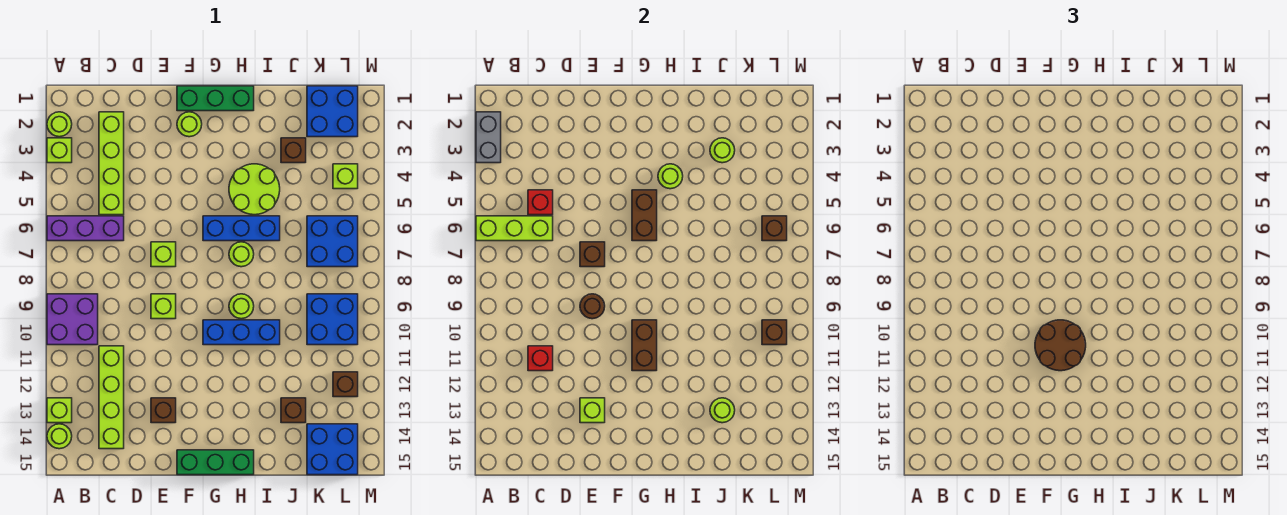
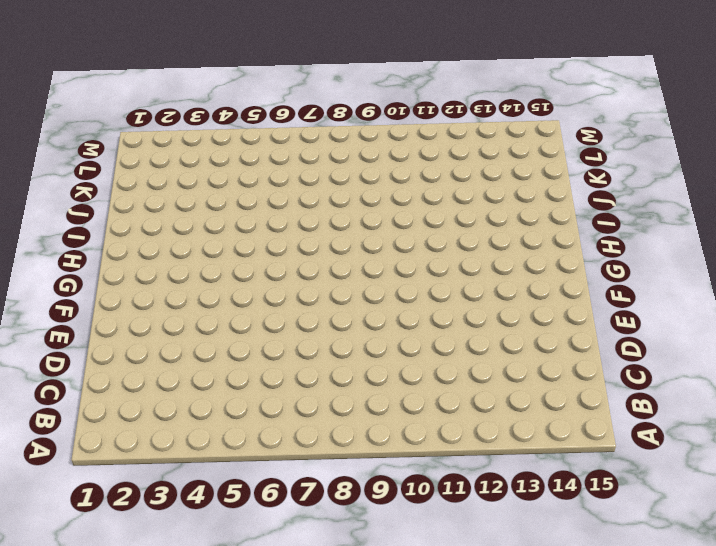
none -> lime 1x1 round brick [47,112,72,137]
none -> lime 1x1 brick [47,138,72,163]
none -> purple 1x3 brick [47,216,124,241]
none -> purple 2x2 brick [47,294,98,345]

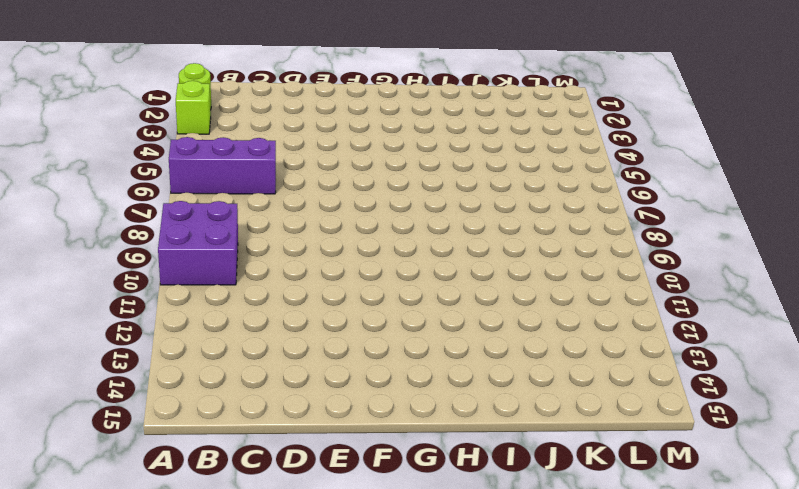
none -> lime 1x1 brick [47,398,72,423]
none -> lime 1x1 round brick [47,424,72,449]
none -> lime 1x4 brick [99,112,124,215]
none -> lime 1x4 brick [99,346,124,449]

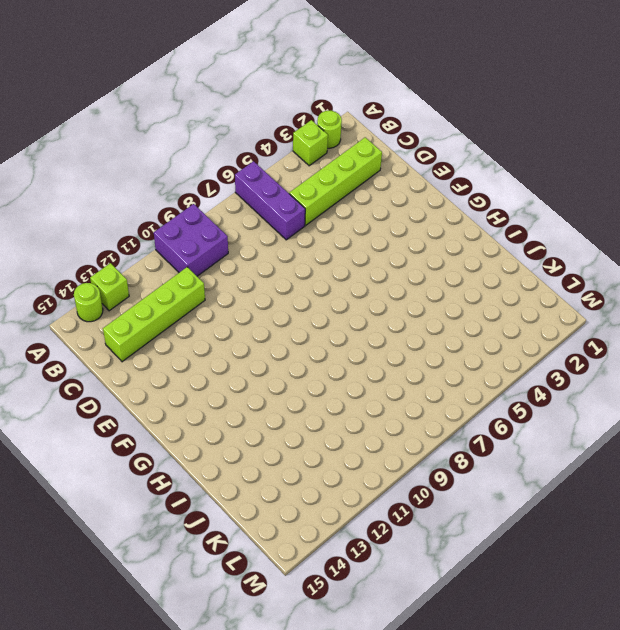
none -> lime 1x1 brick [151,242,176,267]
none -> lime 1x1 brick [151,294,176,319]
none -> brown 1x1 brick [151,398,176,423]
none -> green 1x3 brick [177,86,254,111]

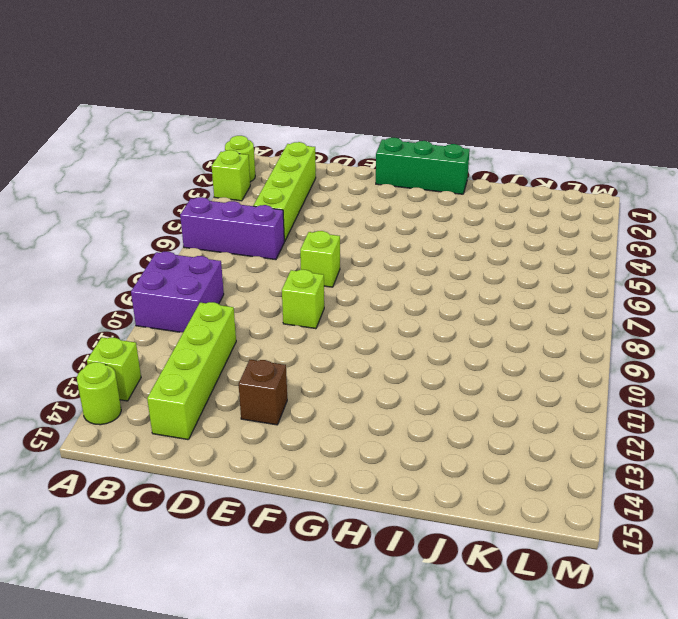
none -> lime 1x1 round brick [177,112,202,137]
none -> green 1x3 brick [177,450,254,475]
none -> blue 1x3 brick [203,216,280,241]
none -> blue 1x3 brick [203,320,280,345]

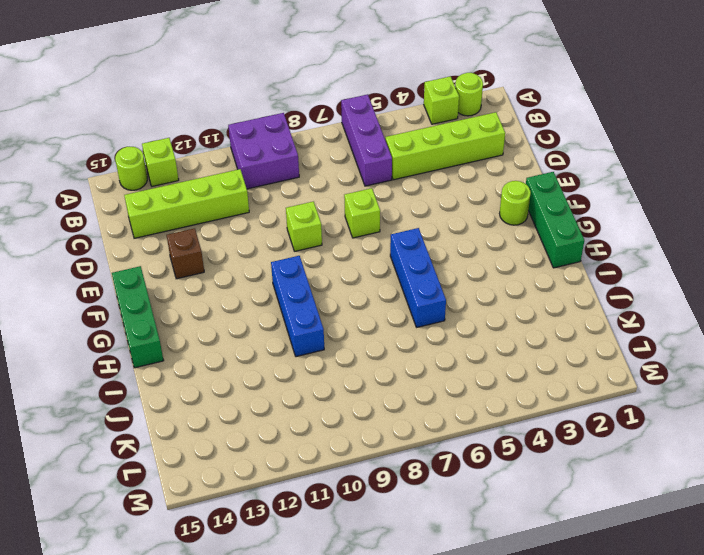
none -> lime 2x2 round brick [229,164,280,215]
none -> lime 1x1 round brick [229,242,254,267]
none -> lime 1x1 round brick [229,294,254,319]
none -> brown 1x1 brick [281,138,306,163]

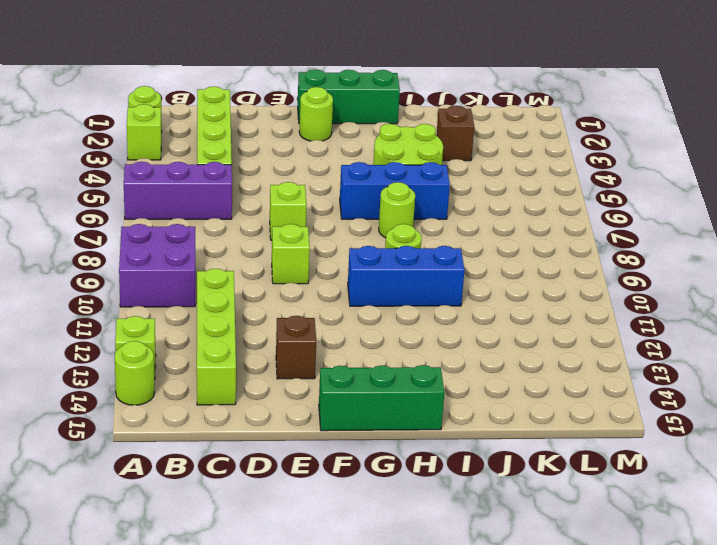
none -> brown 1x1 brick [281,398,306,423]
none -> blue 2x2 brick [307,86,358,137]
none -> blue 2x2 brick [307,216,358,267]
none -> blue 2x2 brick [307,294,358,345]

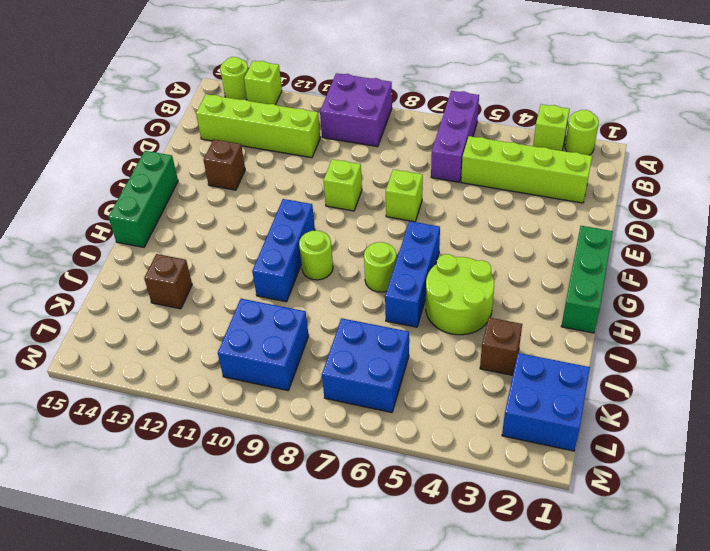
none -> lime 1x1 round brick [177,112,202,137]
none -> blue 2x2 brick [307,424,358,475]
none -> lime 1x1 brick [333,164,358,189]
none -> brown 1x1 brick [333,372,358,397]

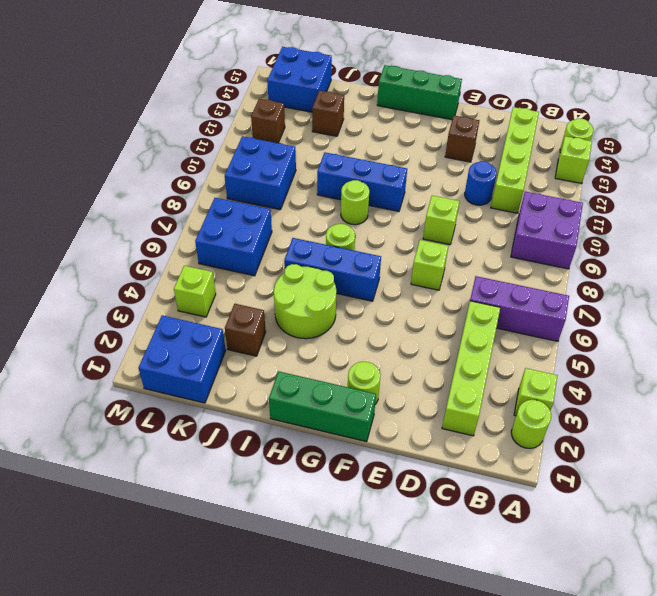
blue 1x1 round brick [465,161,496,205] -> none
none -> grey 1x2 brick [476,112,501,163]
none -> lime 1x3 brick [476,216,553,241]
none -> red 1x1 brick [528,190,553,215]
none -> red 1x1 brick [528,346,553,371]

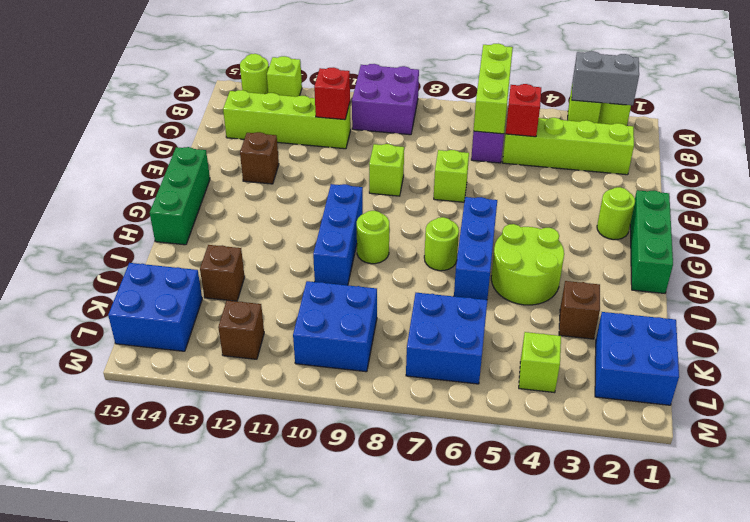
none -> brown 1x1 brick [580,242,605,267]
none -> brown 1x1 round brick [580,294,605,319]
none -> lime 1x1 brick [580,398,605,423]
none -> brown 1x2 brick [632,190,657,241]

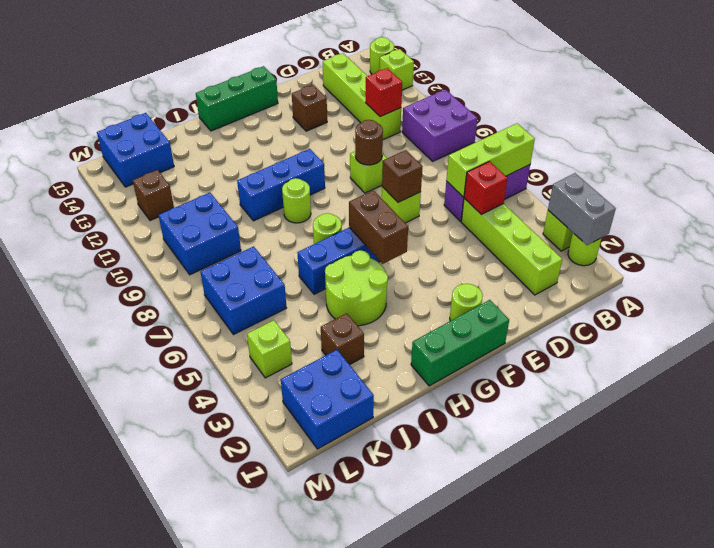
none -> brown 1x1 brick [281,398,306,423]
none -> lime 1x1 brick [580,398,605,423]
none -> brown 1x2 brick [632,320,657,371]
none -> lime 1x1 round brick [658,164,683,189]

